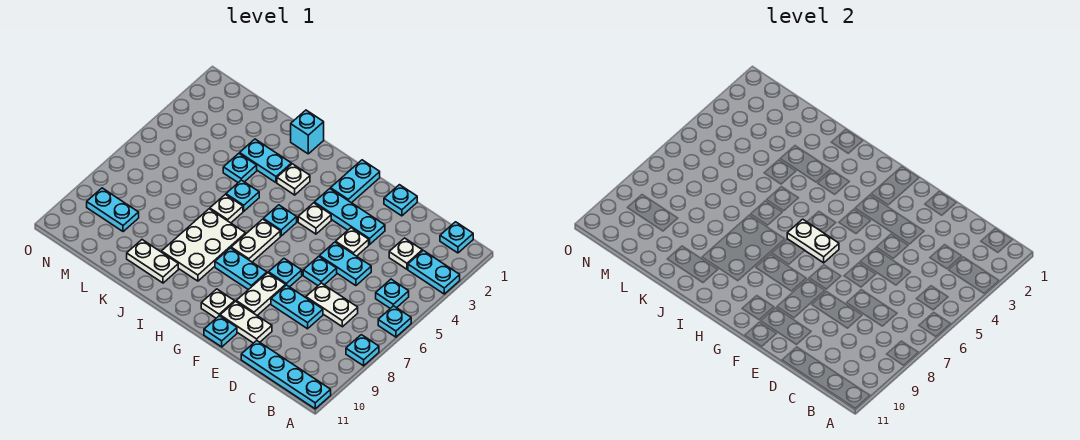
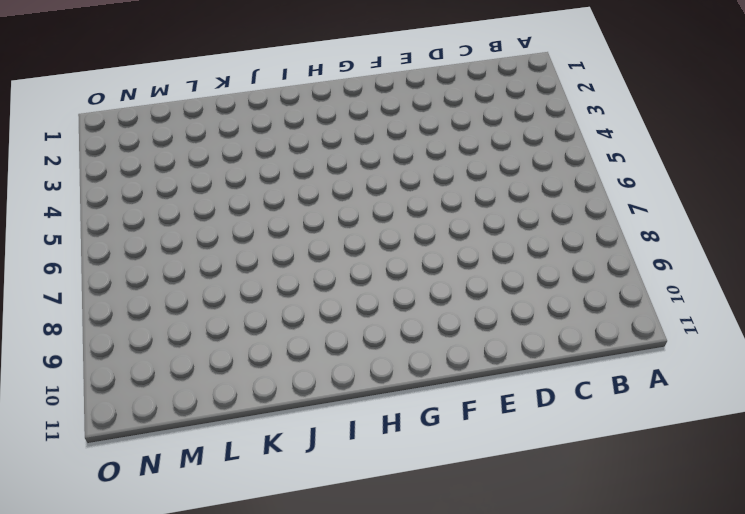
none -> cyan 1x2 plate [408,251,460,294]
none -> cyan 1x1 plate [378,306,411,337]
none -> cyan 1x1 plate [346,335,379,366]
none -> cyan 1x4 plate [241,341,331,409]

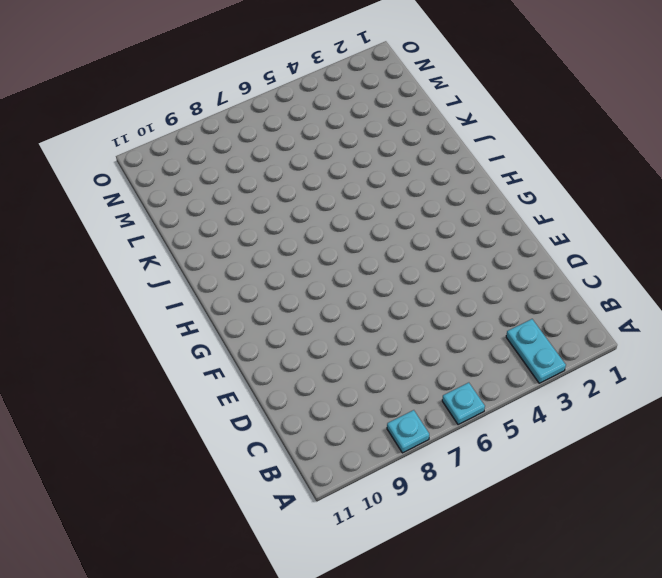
none -> cyan 1x4 plate [241,341,331,409]
none -> cyan 1x1 plate [440,222,473,253]
none -> cyan 1x1 plate [376,279,409,308]
none -> white 1x1 plate [389,238,422,269]

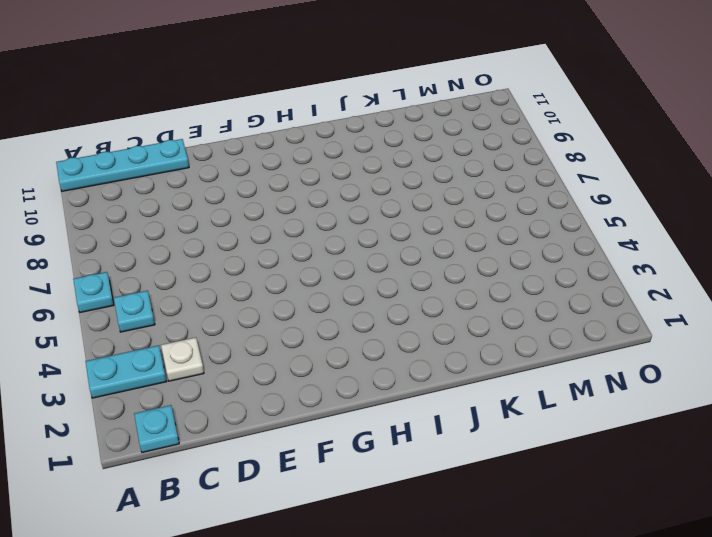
none -> cyan 1x1 plate [346,335,379,366]
none -> white 1x2 plate [306,283,358,327]
none -> cyan 1x2 plate [320,242,371,286]
none -> cyan 1x2 plate [271,285,323,329]

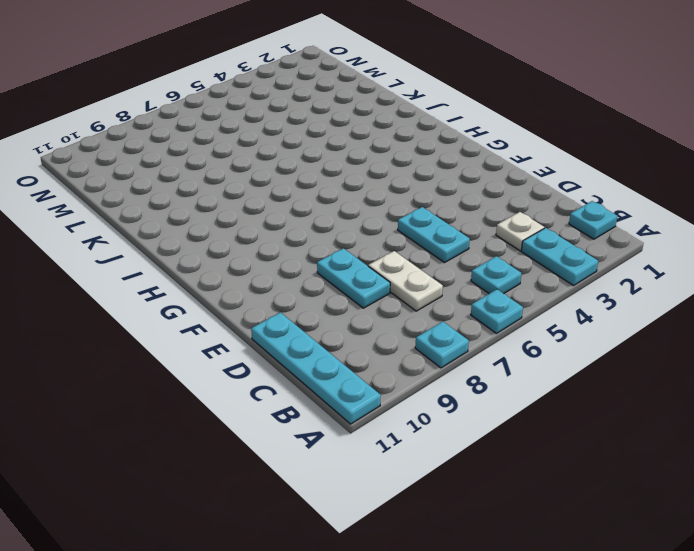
none -> cyan 1x1 plate [384,185,417,216]
none -> cyan 1x3 plate [314,189,385,245]
none -> white 1x1 plate [336,228,369,256]
none -> cyan 1x1 plate [303,256,337,285]

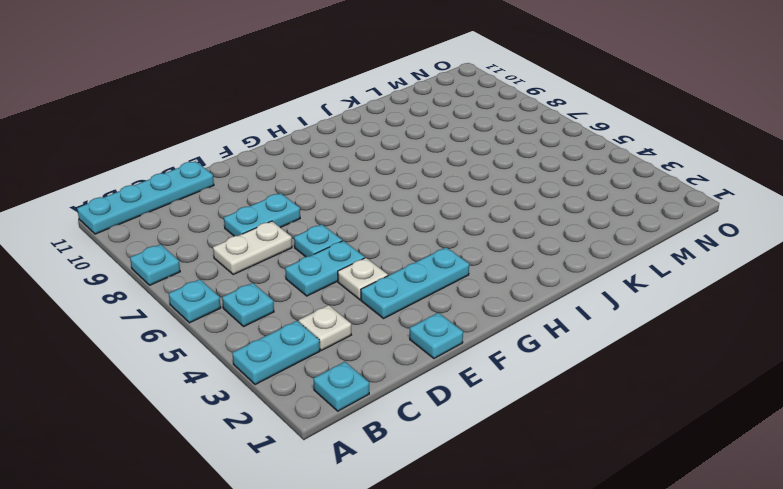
none -> white 1x2 plate [220,301,272,343]
none -> cyan 1x1 plate [269,259,302,287]
none -> white 1x2 plate [236,273,286,315]
none -> cyan 1x1 plate [204,316,237,347]

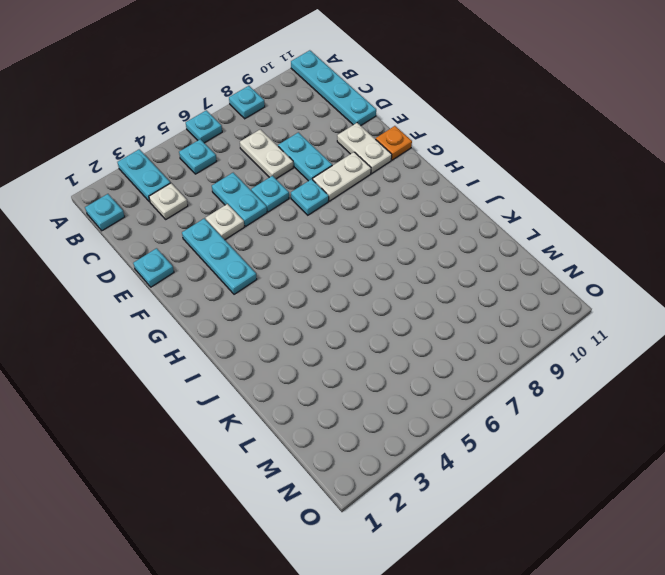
orange 1x1 plate [376,126,412,160] -> cyan 1x1 plate [204,316,237,347]
none -> cyan 1x2 plate [331,160,380,203]
none -> white 1x1 plate [298,203,331,234]
none -> cyan 1x2 plate [215,248,267,290]
none -> white 1x1 plate [201,289,235,318]

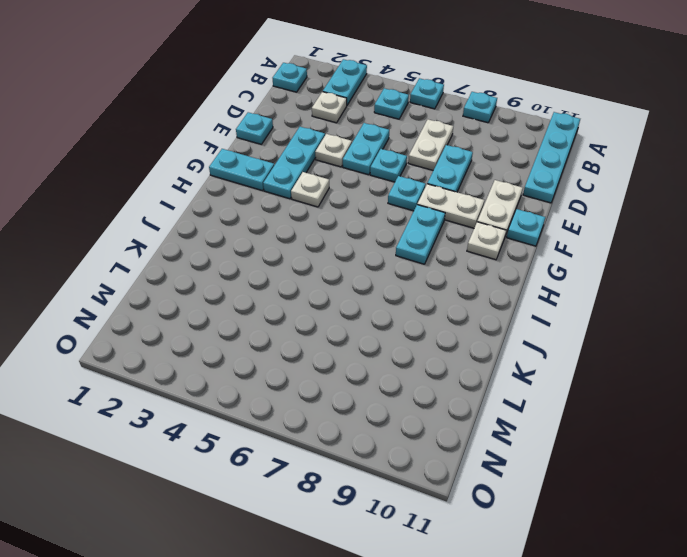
none -> cyan 1x1 plate [263,205,297,236]
none -> white 1x2 plate [231,219,280,262]
none -> white 1x1 plate [277,164,310,195]
none -> white 2x3 plate [161,209,246,281]

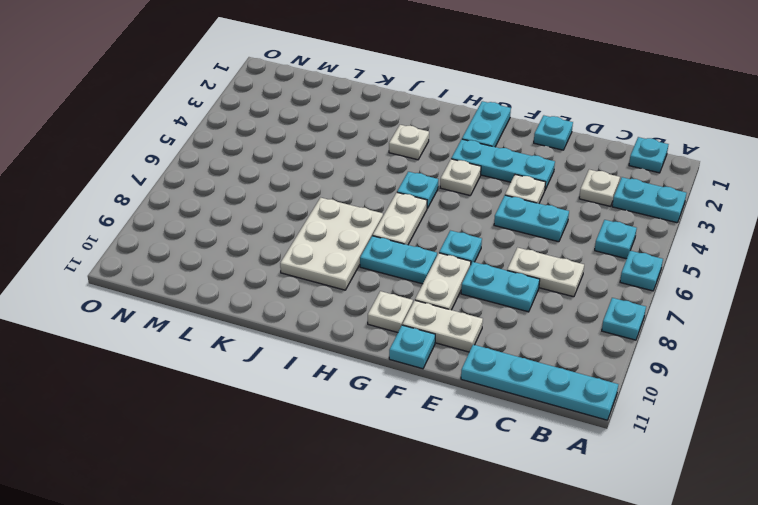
none -> cyan 1x1 plate [303,256,337,285]
none -> cyan 1x1 brick [291,110,324,154]
none -> cyan 1x2 plate [240,139,291,183]
none -> cyan 1x1 plate [226,180,259,211]

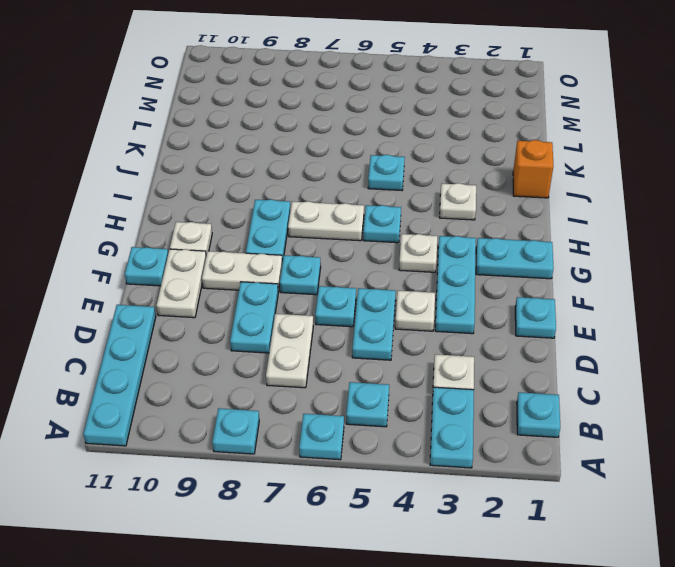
orange 1x1 brick [513,140,553,198] -> cyan 1x1 brick [291,110,324,154]
none -> white 2x3 plate [161,209,246,281]
none -> cyan 1x2 plate [240,139,291,183]
none -> white 1x1 plate [210,195,243,223]
none -> white 1x2 plate [127,240,178,283]

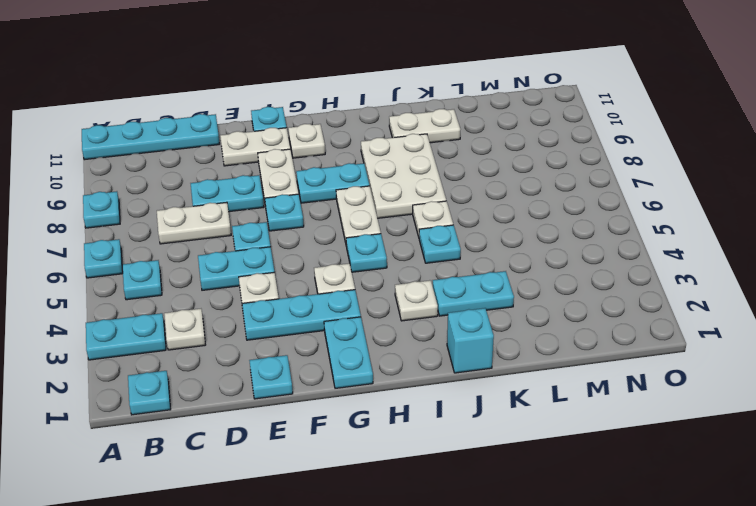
none -> cyan 1x1 plate [223,154,257,183]
none -> cyan 1x2 plate [87,188,139,232]
none -> white 1x2 plate [787,219,839,263]

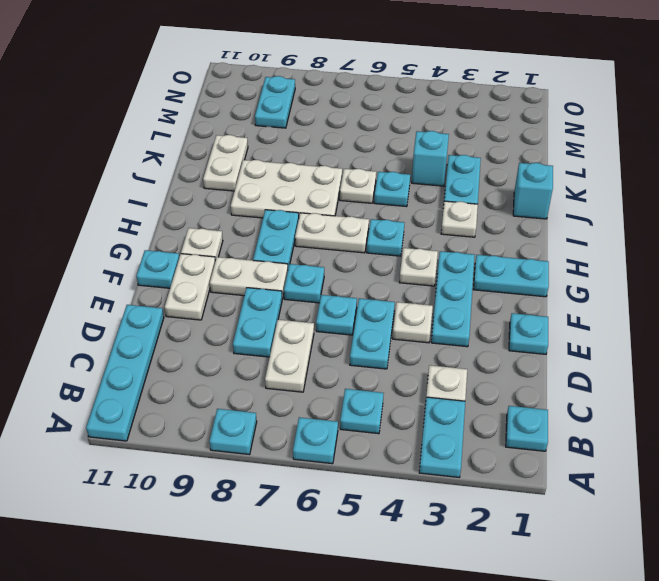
cyan 1x1 brick [412,131,449,186] -> cyan 1x1 plate [223,154,257,183]
none -> white 1x2 plate [787,219,839,263]

